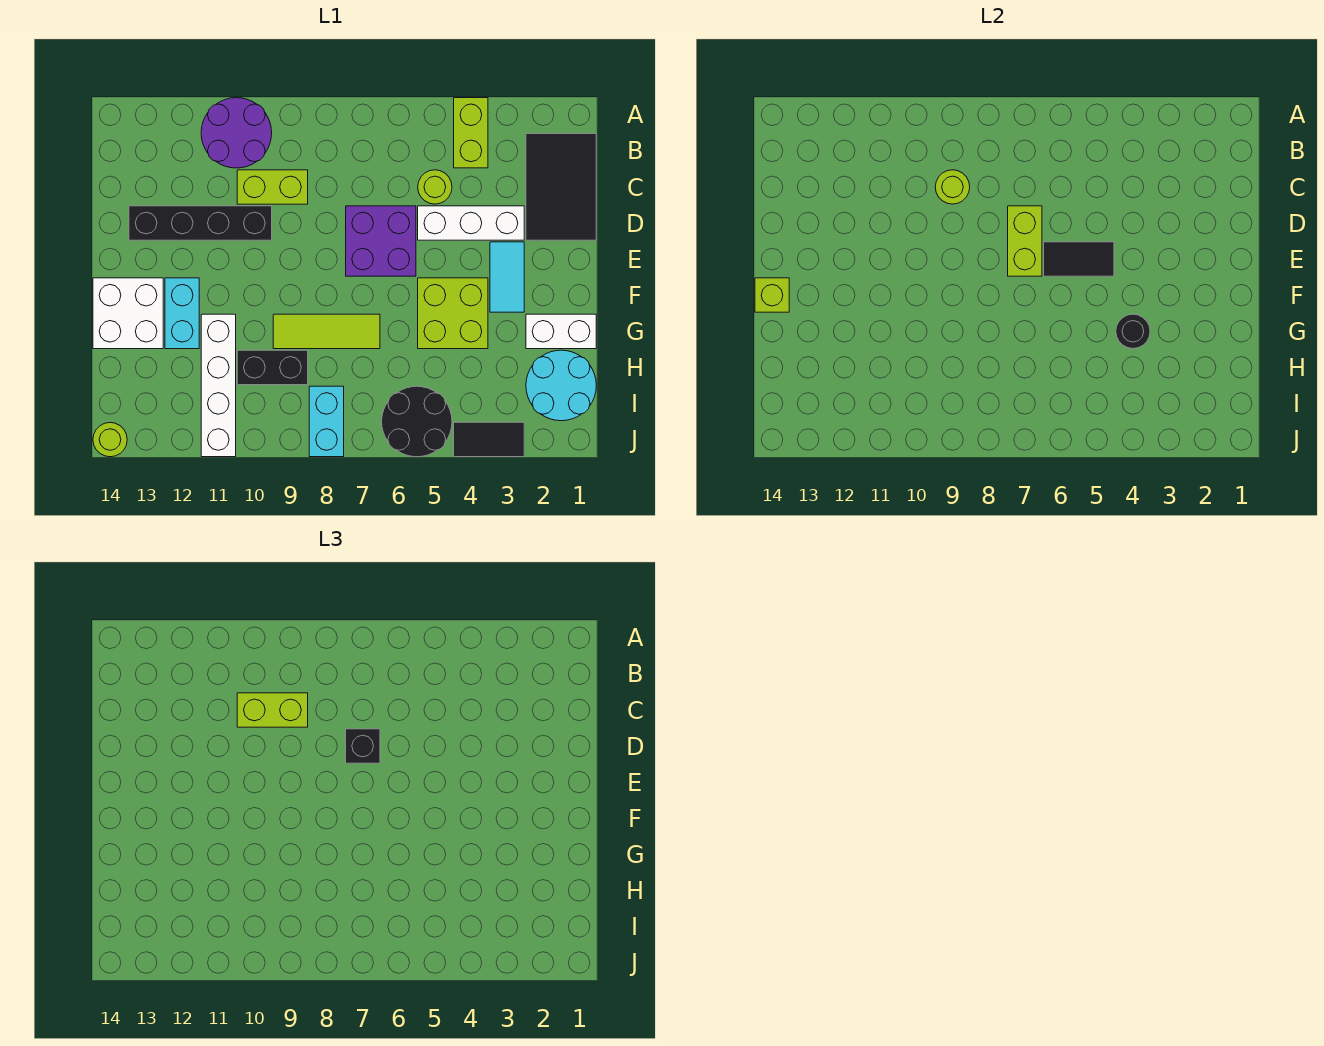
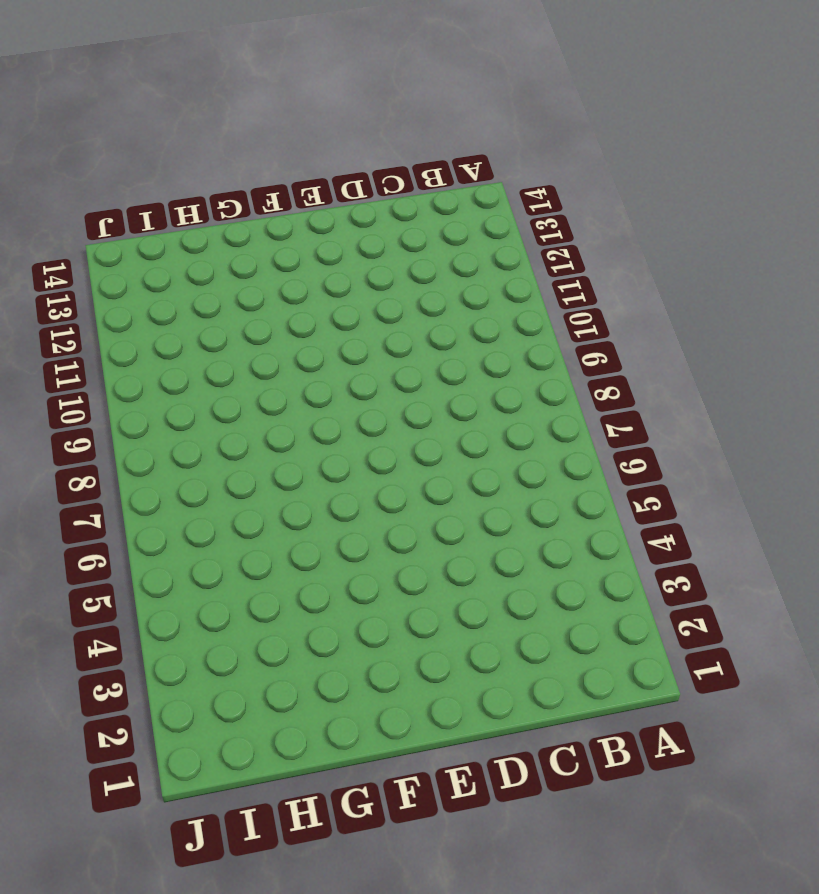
none -> lime 1x2 brick [454,98,488,168]
none -> purple 2x2 round brick [201,98,272,168]
none -> black 2x3 tile [526,134,596,240]

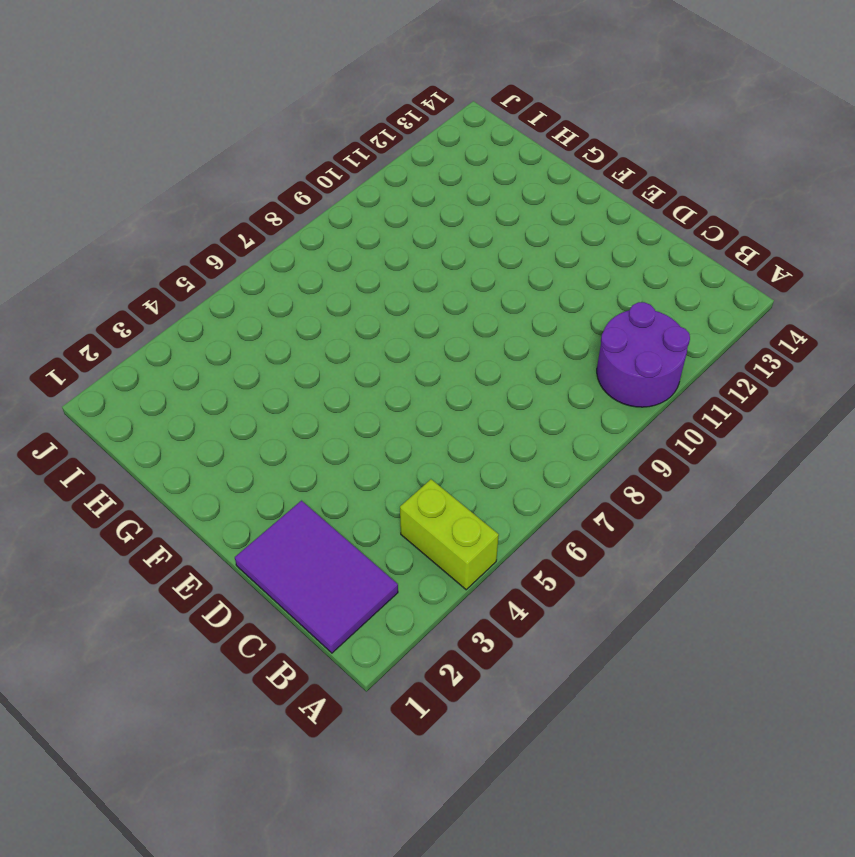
purple 2x3 tile [235,501,398,653] -> black 2x3 tile [526,134,596,240]
none -> lime 1x1 round brick [418,170,452,204]
none -> lime 1x2 brick [237,170,308,204]
none -> white 1x3 brick [418,206,524,240]

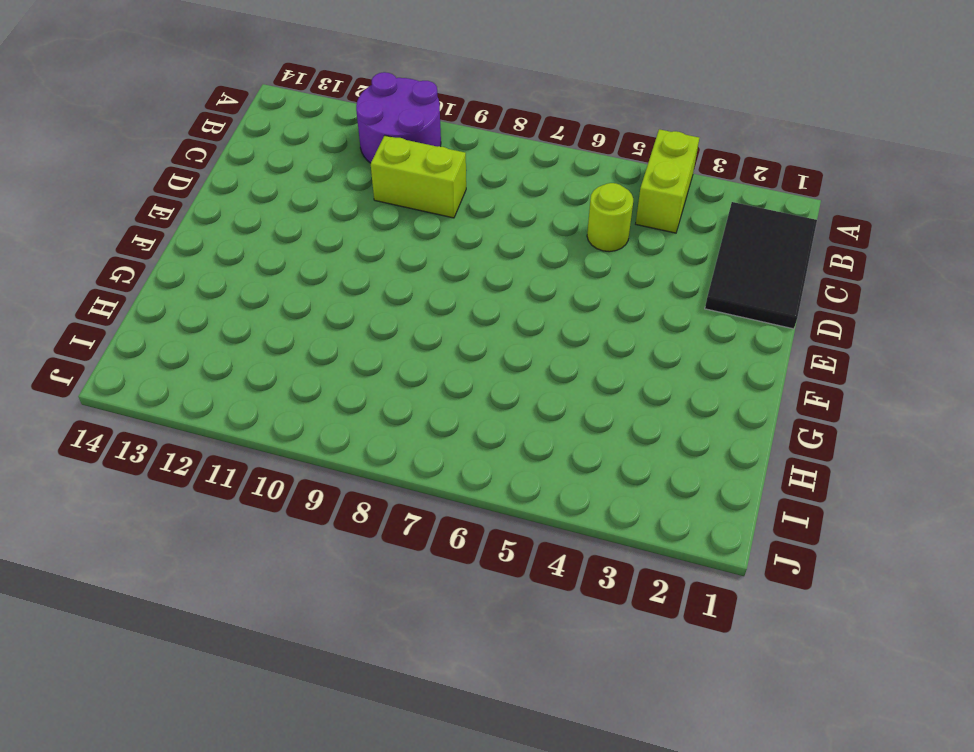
none -> white 1x3 brick [418,206,524,240]
none -> purple 2x2 brick [346,206,416,276]
none -> black 1x4 brick [129,206,272,240]

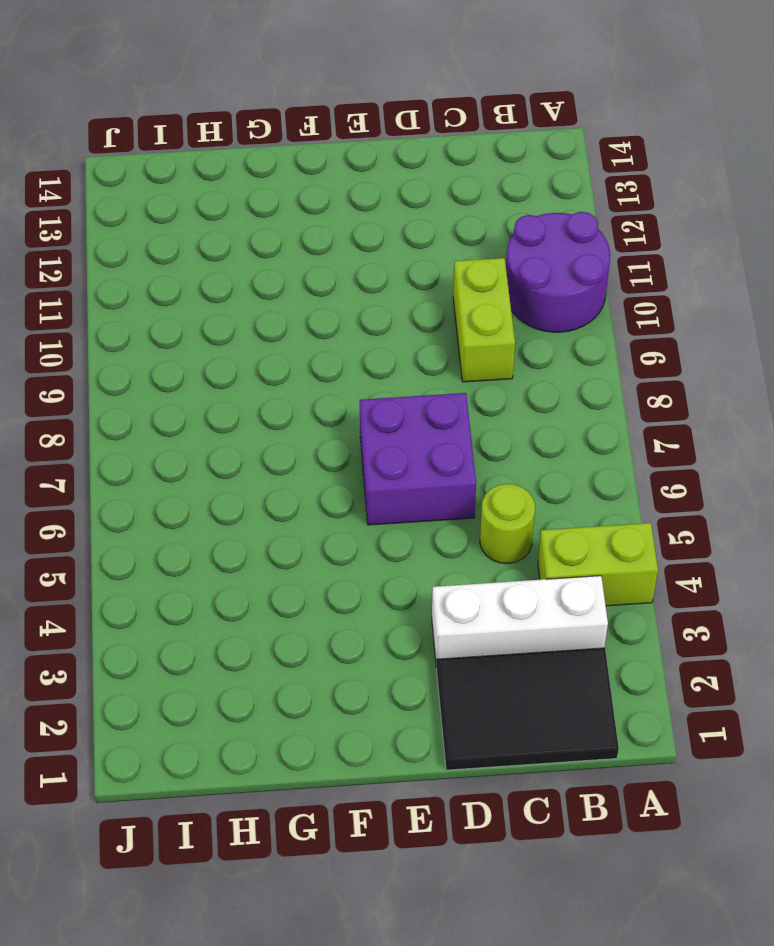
white 1x3 brick [432,576,608,667] -> white 1x3 brick turned to [418,206,524,240]
none -> black 1x4 brick [129,206,272,240]
none -> cyan 1x2 tile [490,242,524,312]
none -> lime 2x2 brick [418,278,488,349]

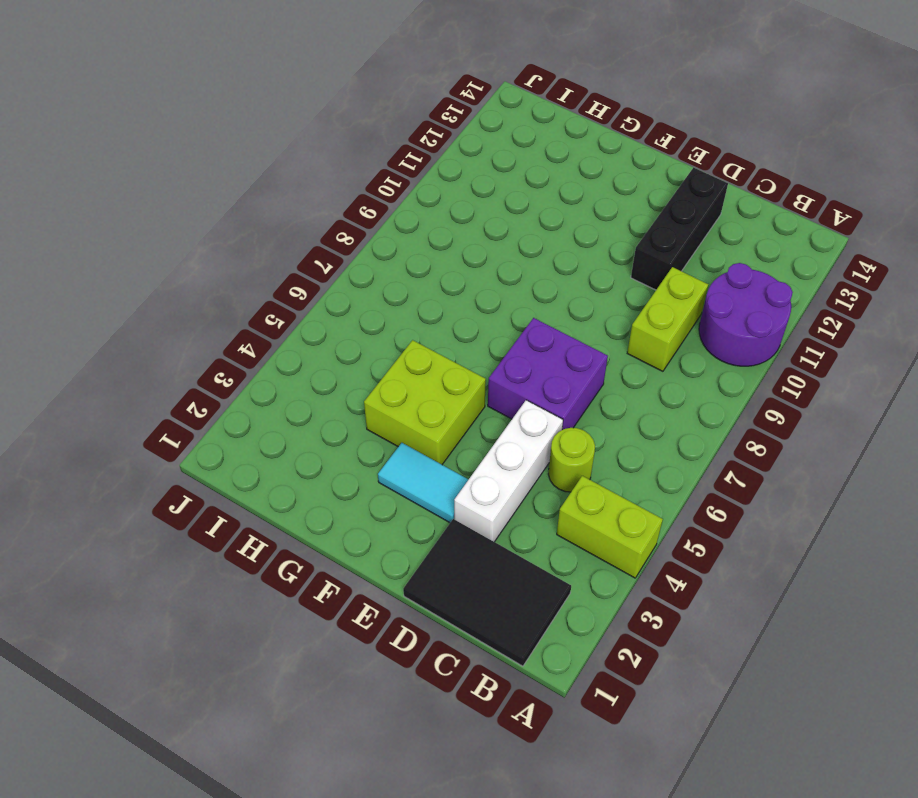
black 1x3 brick [631,167,728,290] -> black 1x4 brick [129,206,272,240]
none -> cyan 1x2 brick [165,278,199,349]
none -> white 2x2 brick [93,278,163,349]
none -> white 1x2 brick [526,314,596,349]

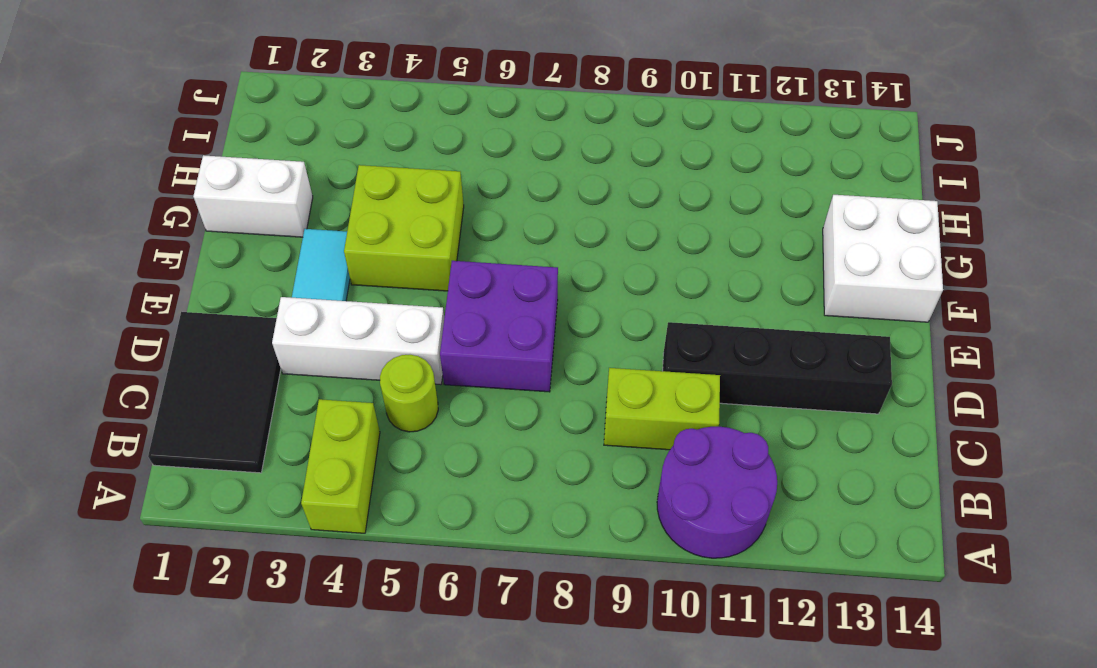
none -> cyan 1x2 brick [165,278,199,349]
none -> lime 1x3 tile [273,314,380,349]
none -> white 1x4 brick [201,314,236,457]

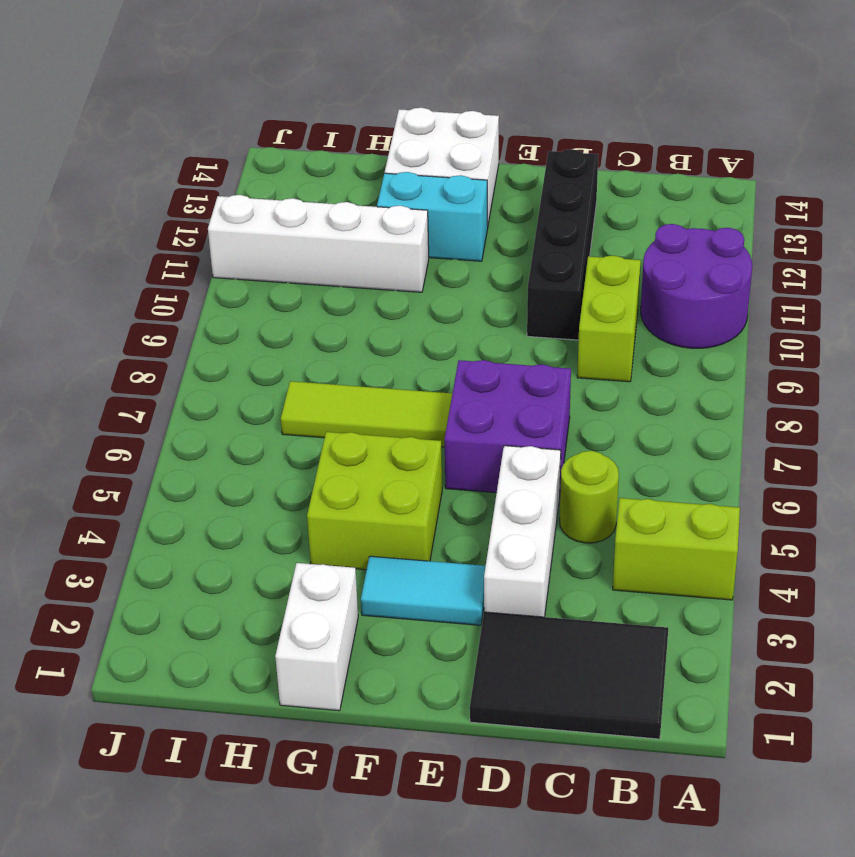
lime 1x3 tile [281,381,452,447] -> lime 1x3 tile turned to [273,314,380,349]
none -> cyan 2x2 round brick [526,350,596,421]
none -> black 1x2 brick [237,350,308,385]
none -> black 2x2 round brick [382,386,452,457]

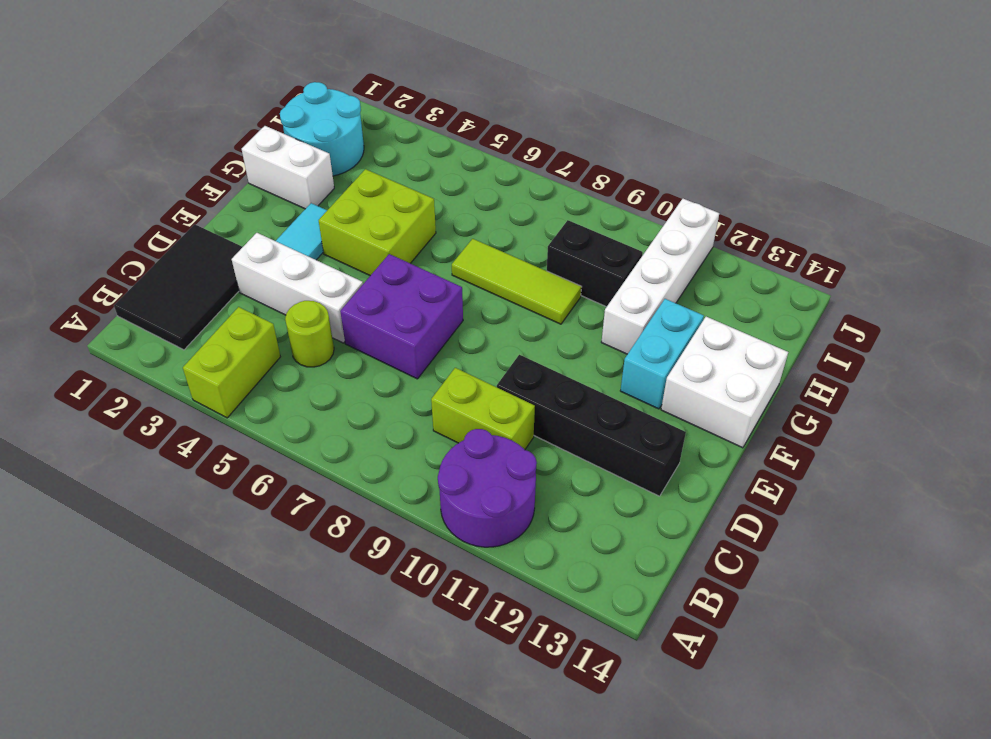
none -> black 2x2 round brick [382,386,452,457]
none -> cyan 1x2 brick [309,386,344,457]
none -> black 1x2 tile [454,422,524,457]

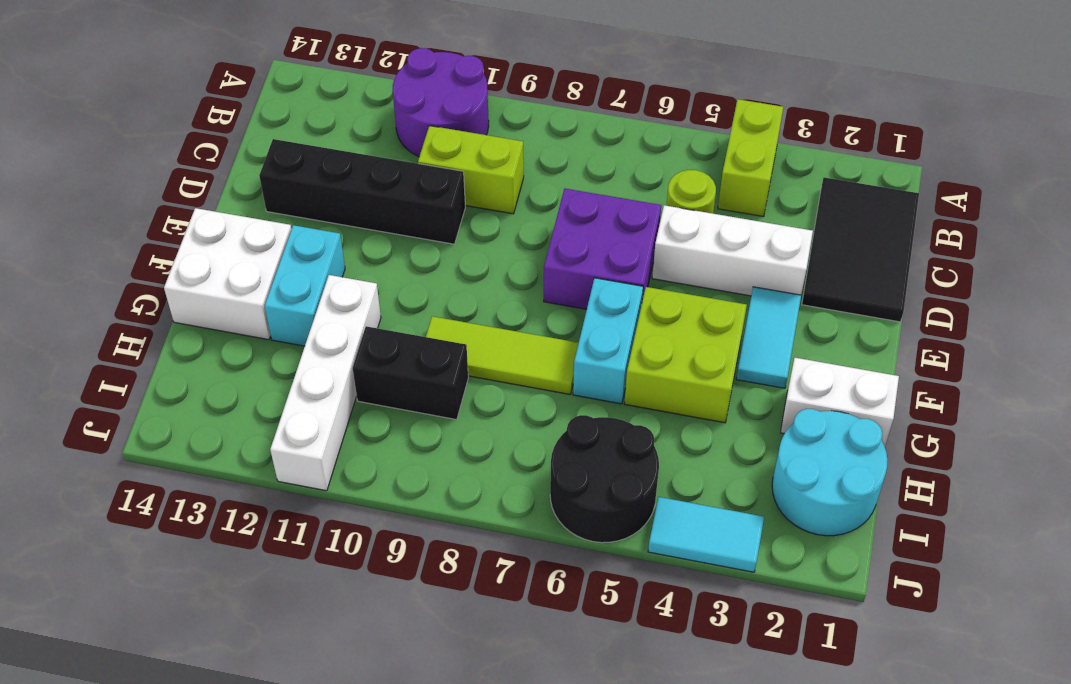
cyan 1x2 brick [573,278,643,404] -> cyan 1x2 brick moved to [309,386,344,457]
cyan 1x2 tile [648,497,764,572] -> black 1x2 tile [454,422,524,457]
none -> lime 1x1 round brick [93,423,127,457]
none -> lime 1x1 round brick [935,170,970,204]
none -> lime 1x2 brick [1008,206,1042,276]

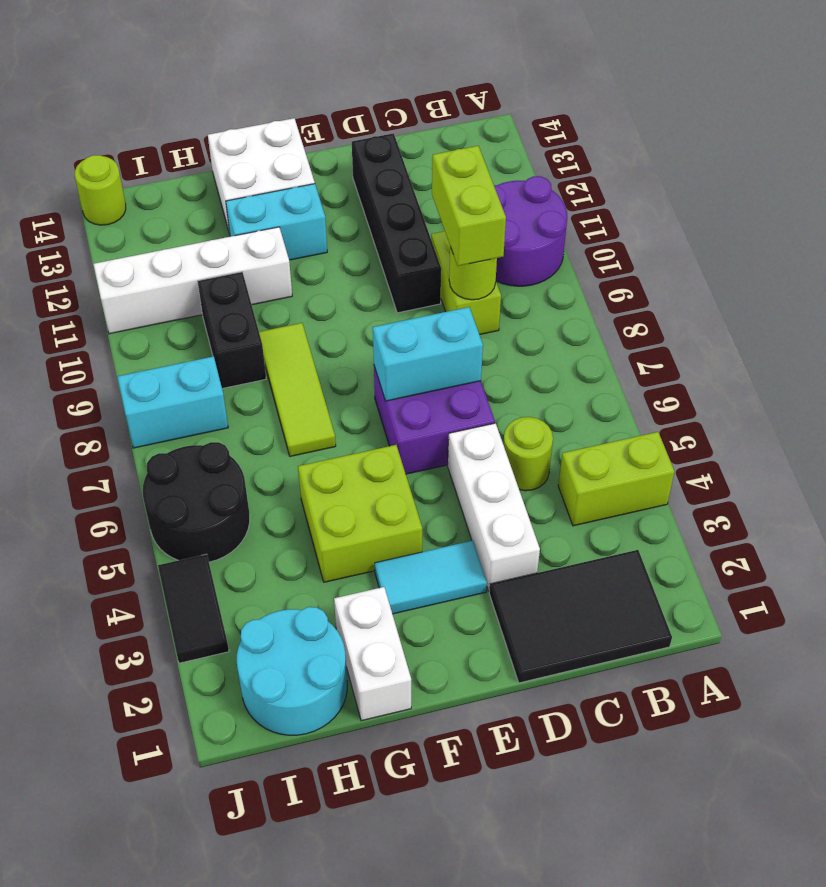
cyan 1x2 brick [373,307,483,401] -> lime 1x2 brick [1008,206,1042,276]
none -> black 1x2 tile [1044,242,1114,276]
none -> lime 1x1 brick [755,278,789,312]
none -> black 1x1 round brick [1116,314,1150,348]

